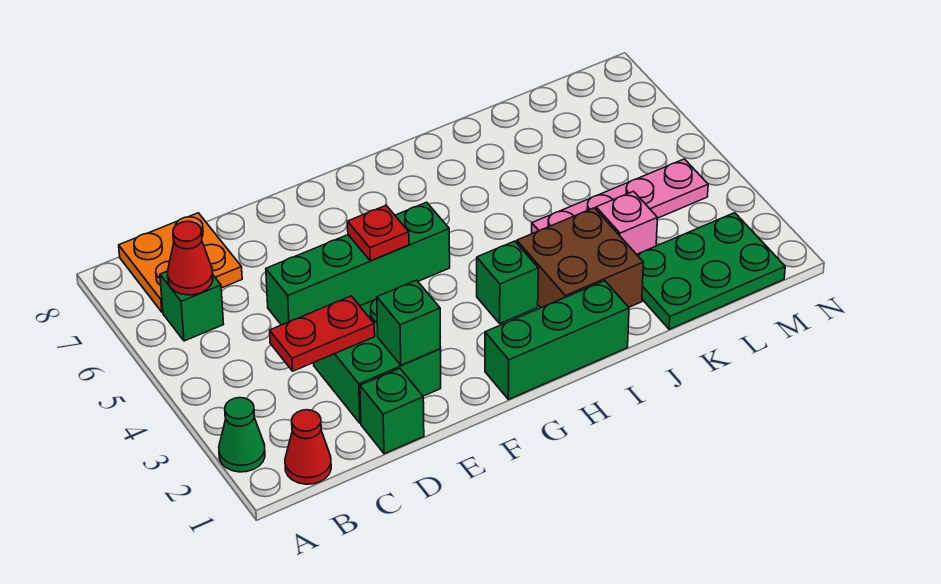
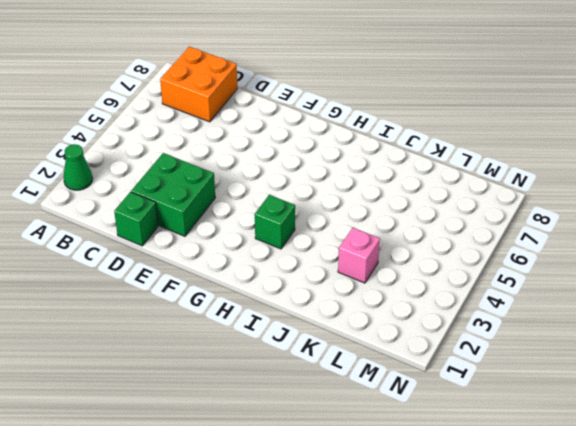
orange 2x2 brick [160,47,237,122] -> orange 2x2 plate [119,213,242,312]
none -> red 1x1 cone [285,410,331,484]
none -> green 1x1 brick [160,271,224,341]
none -> green 1x4 brick [266,202,450,325]

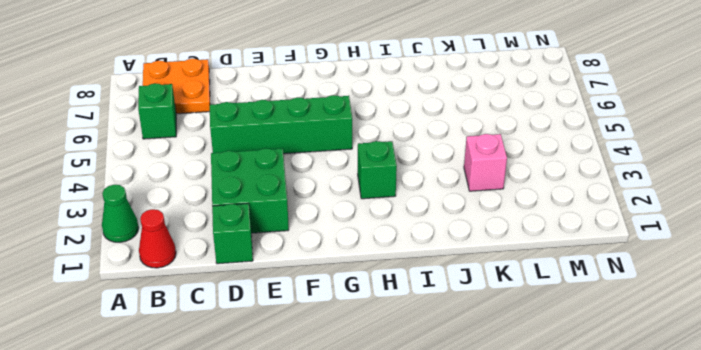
none -> green 1x3 brick [485,281,629,399]
none -> brown 2x2 brick [517,208,644,308]
none -> pink 1x4 plate [532,159,708,234]

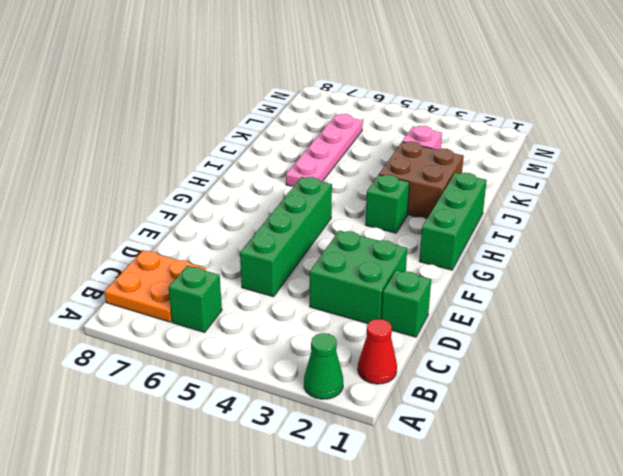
pink 1x4 plate [286,114,363,186] -> pink 1x4 plate moved to [532,159,708,234]
none -> green 2x3 plate [637,213,785,329]
none -> red 1x1 cone [168,221,213,295]
none -> red 1x2 plate [270,296,375,371]

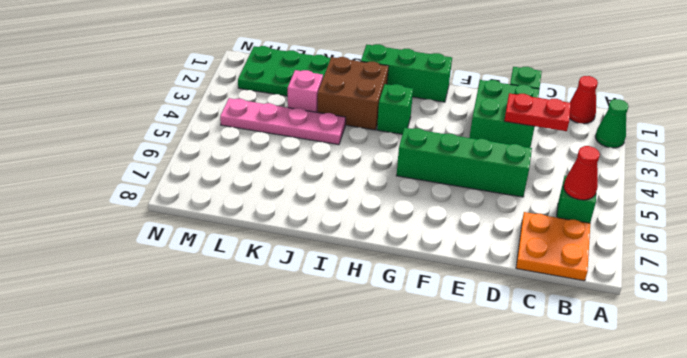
none -> green 1x1 brick [377,280,441,365]
none -> red 1x1 plate [348,205,409,261]

